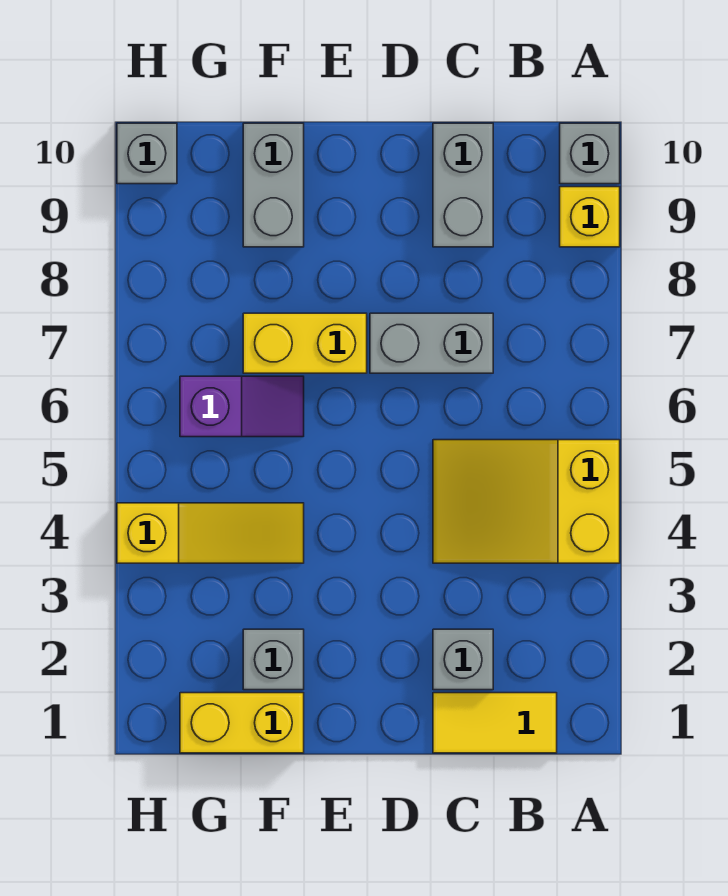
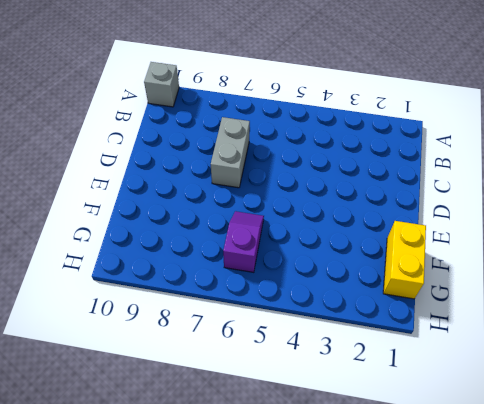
none -> yellow 2x3 slope [433,440,620,563]
none -> yellow 1x1 brick [560,187,620,247]
none -> yellow 1x2 tile [433,693,557,753]

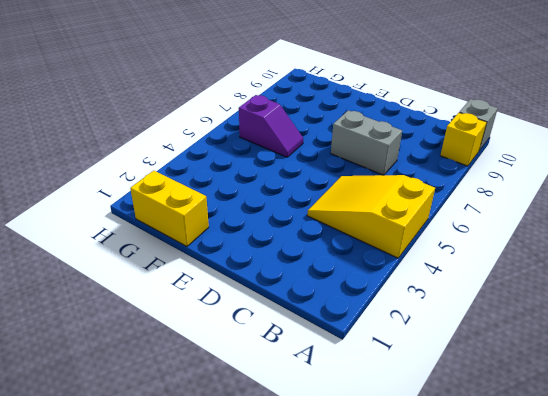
none -> yellow 1x2 tile [433,693,557,753]
none -> grey 1x1 brick [433,629,493,690]
none -> grey 1x2 brick [433,123,493,247]

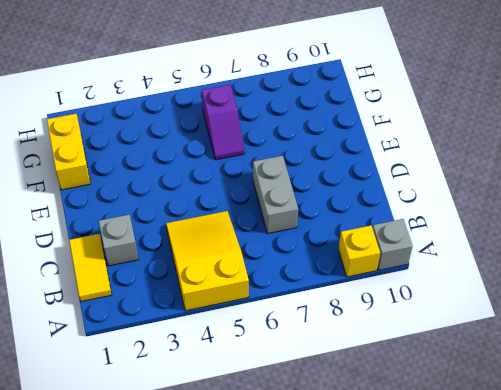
none -> grey 1x2 brick [433,123,493,247]
none -> yellow 1x2 brick [243,313,367,373]
none -> grey 1x1 brick [243,629,304,690]

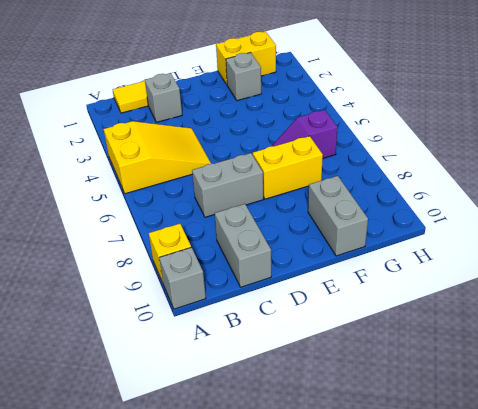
none -> yellow 1x3 slope [117,503,304,563]
none -> grey 1x1 brick [117,123,177,184]

